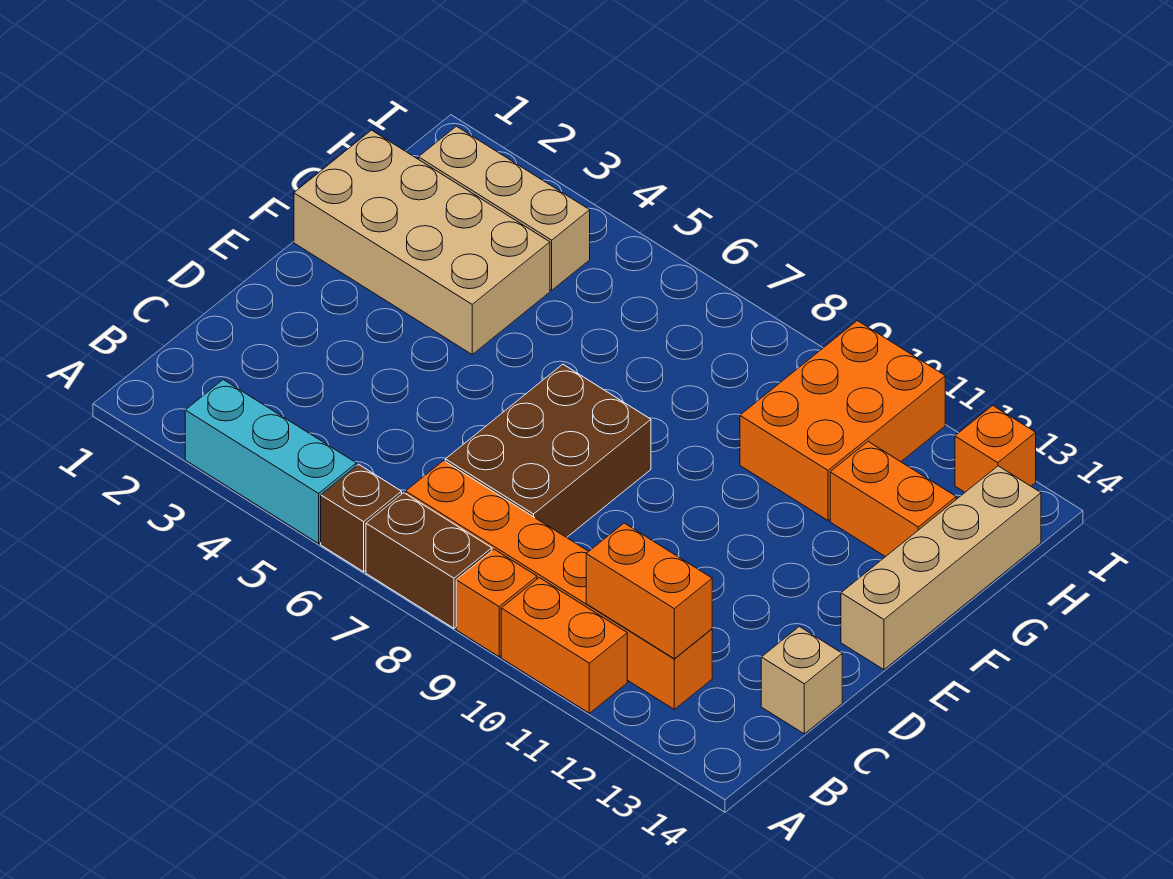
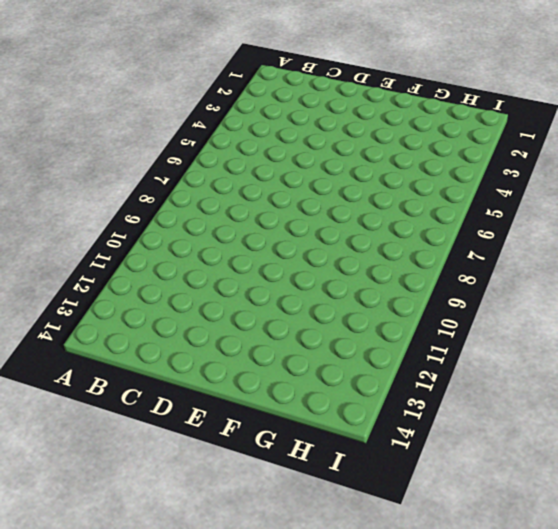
none -> cyan 1x3 brick [185,380,356,543]
none -> brown 1x1 brick [321,464,402,572]
none -> brown 1x2 brick [366,493,492,628]

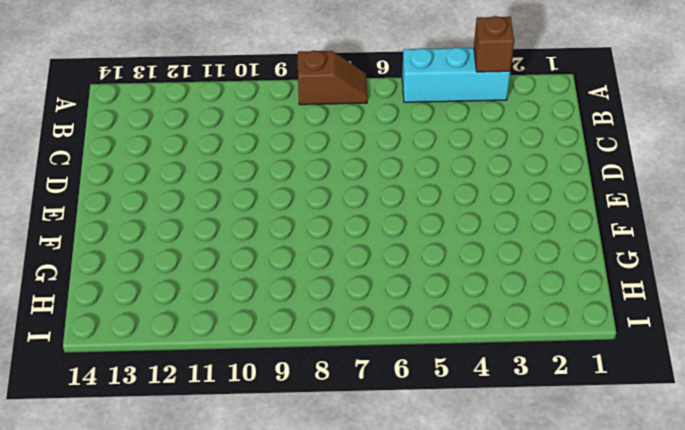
brown 1x1 brick [474,16,514,72] -> brown 1x1 brick moved to [321,464,402,572]
brown 1x2 slope [298,50,367,105] -> brown 1x2 brick [366,493,492,628]
none -> orange 1x1 brick [456,549,537,657]
none -> orange 1x2 brick [501,578,627,713]
none -> orange 1x6 brick [406,461,712,709]

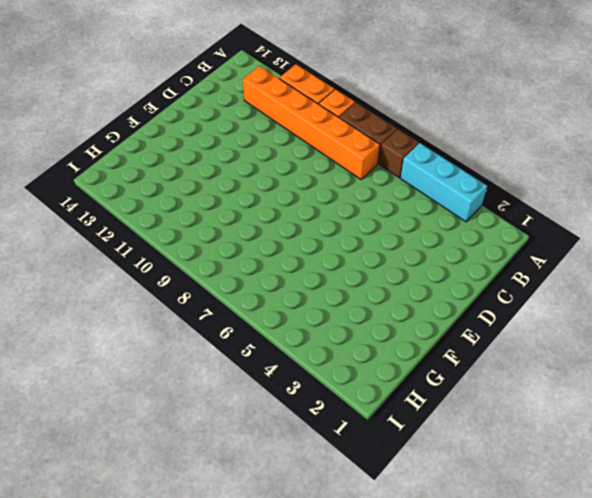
none -> brown 2x3 brick [445,364,651,538]
none -> tan 1x1 brick [761,627,842,734]
none -> tan 1x4 brick [841,466,1041,670]

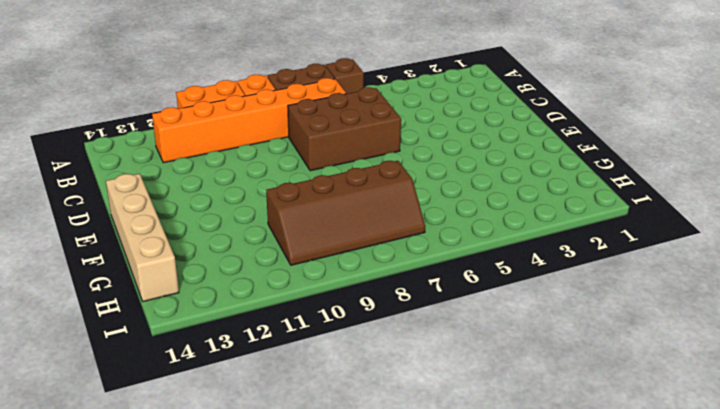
brown 2x3 brick [288,87,401,171] -> brown 2x3 brick turned to [445,364,651,538]
brown 2x4 slope [266,161,425,265] -> orange 2x3 brick [740,321,945,520]
none -> cyan 1x3 brick [185,380,356,543]
none -> tan 1x1 brick [761,627,842,734]
none -> tan 2x4 brick [294,130,550,354]

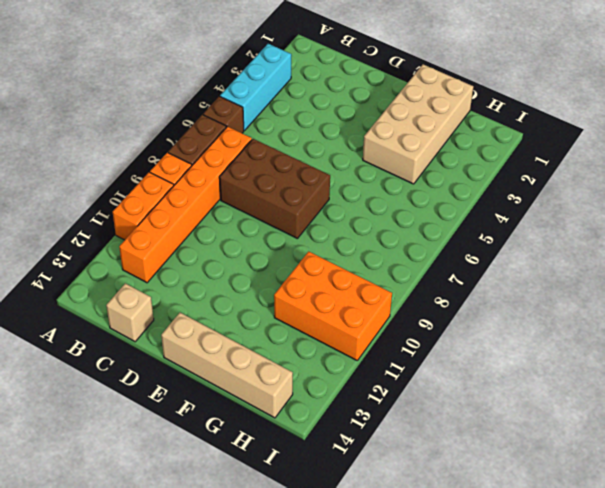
none -> orange 1x2 brick [830,442,956,557]
none -> tan 1x3 brick [419,126,590,290]
none -> orange 1x1 brick [955,406,1036,492]

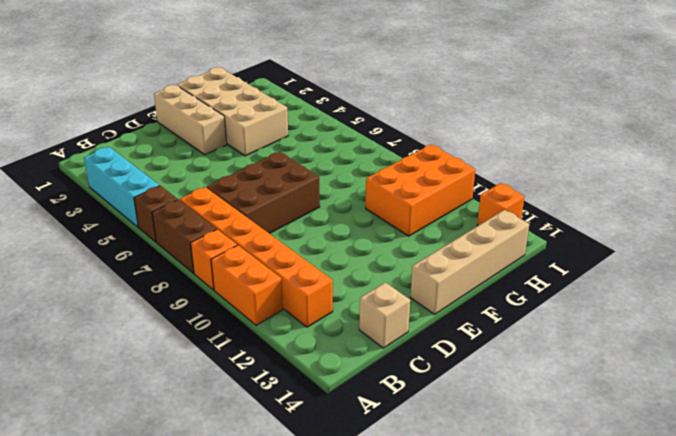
tan 1x3 brick [154,85,227,155] -> tan 1x3 brick moved to [419,126,590,290]
none -> orange 1x2 brick [830,442,956,557]
none -> orange 1x2 brick [586,523,712,659]

